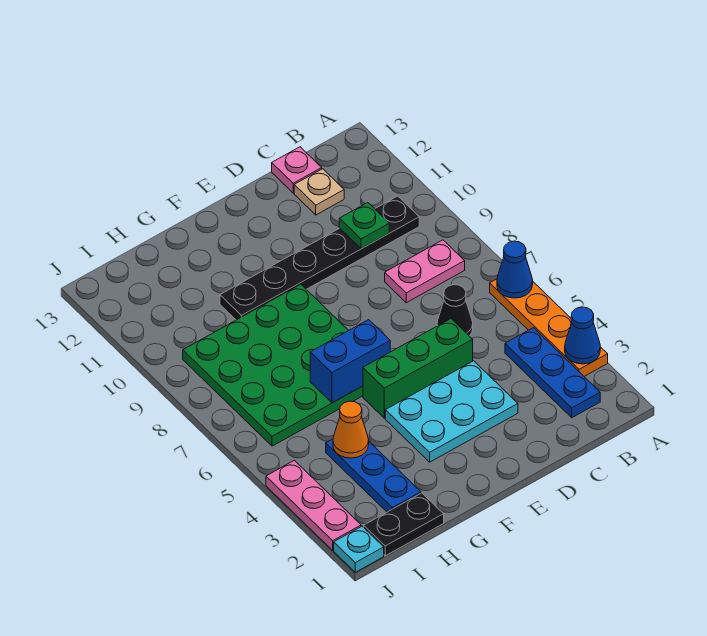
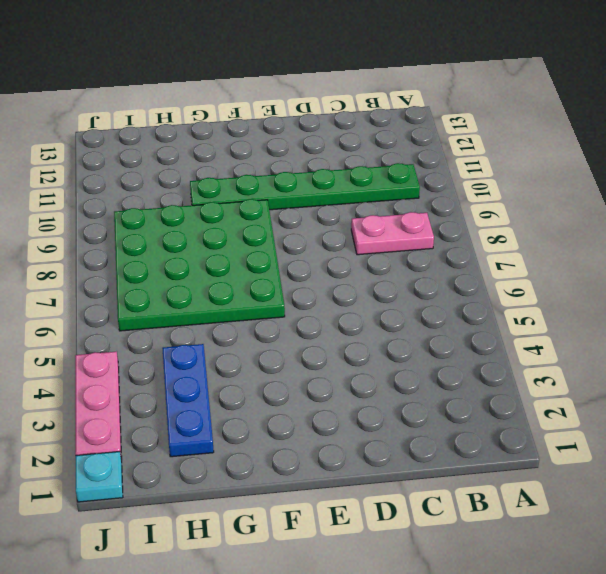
green 1x6 plate [190,163,420,210] -> black 1x6 plate [220,196,419,320]
none -> orange 1x4 plate [490,279,608,376]
none -> blue 1x3 plate [505,328,600,418]
none -> black 1x1 cone [437,285,473,336]

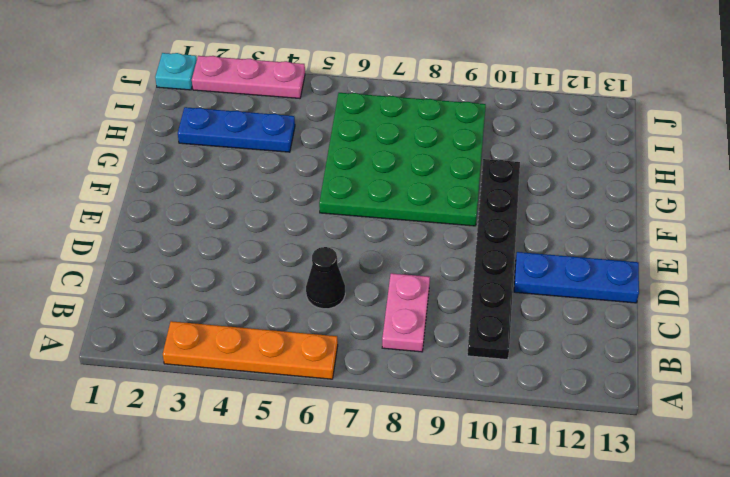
blue 1x3 plate [514,252,639,303] -> blue 1x3 plate moved to [505,328,600,418]
none -> tan 1x1 plate [294,169,344,215]
none -> pink 1x1 plate [272,147,322,193]
none -> cyan 2x3 plate [385,361,518,462]

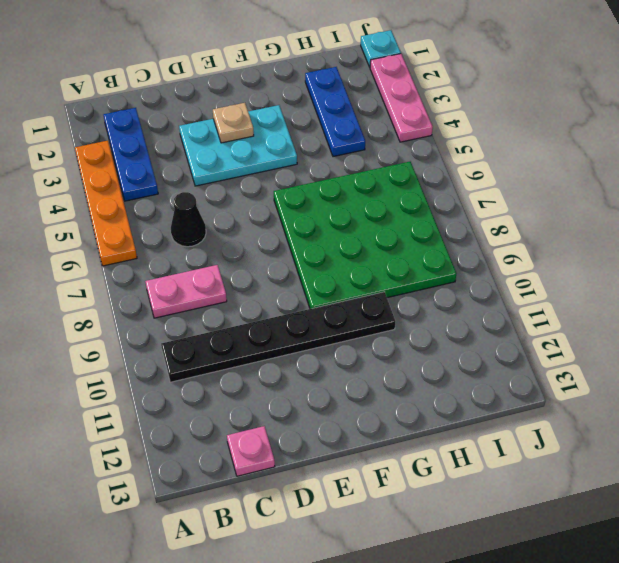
tan 1x1 plate [213,103,254,143] -> tan 1x1 plate moved to [294,169,344,215]
none -> green 1x3 brick [363,319,473,418]
none -> black 1x2 plate [364,493,444,556]
none -> blue 1x1 cone [565,307,600,364]

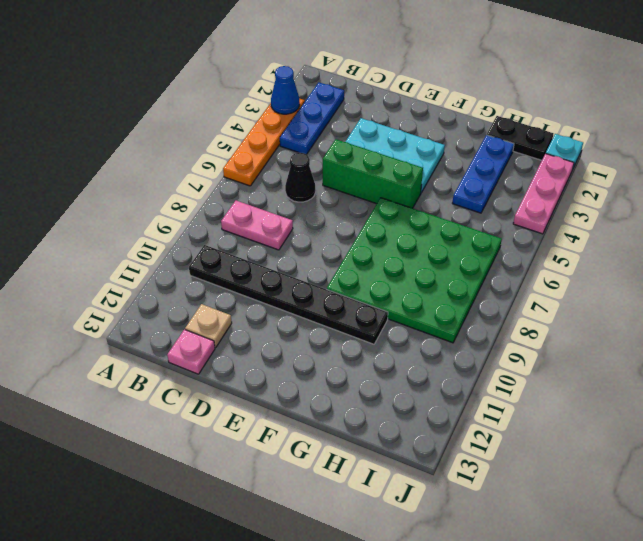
none -> blue 1x1 cone [497,241,533,298]
none -> green 1x1 plate [339,203,389,249]
none -> blue 1x2 brick [310,320,390,403]

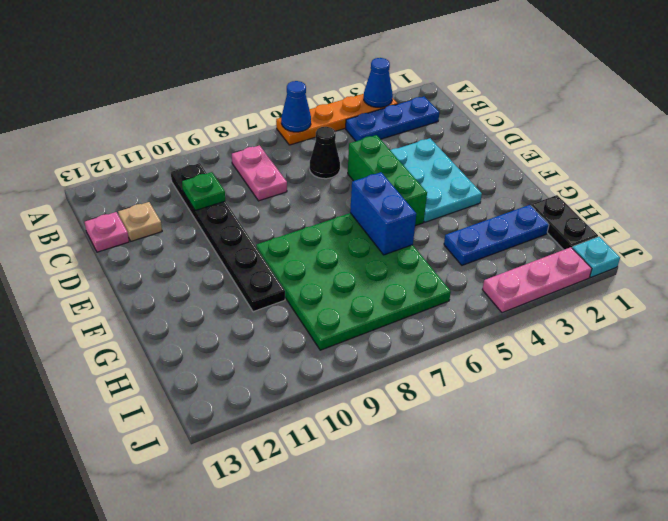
none -> orange 1x1 cone [333,401,369,458]

